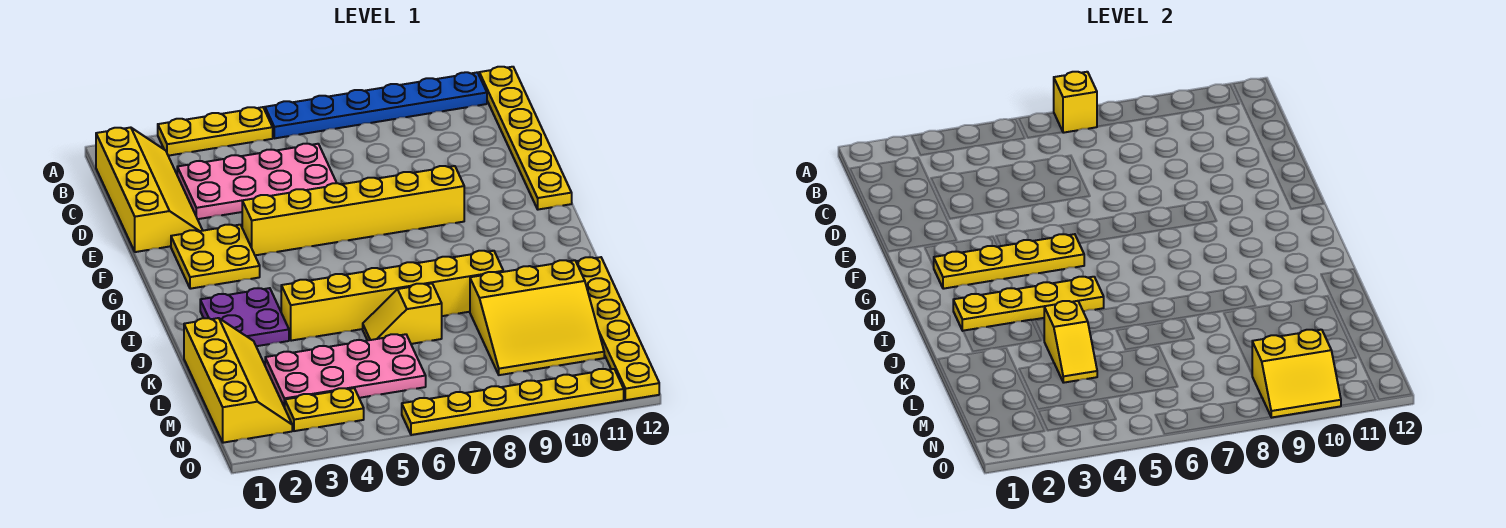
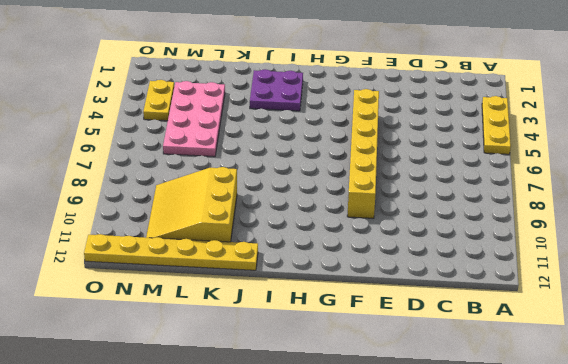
none -> blue 1x6 plate [265,72,487,138]
none -> yellow 1x6 plate [479,67,572,210]
none -> yellow 2x4 slope [96,127,203,252]

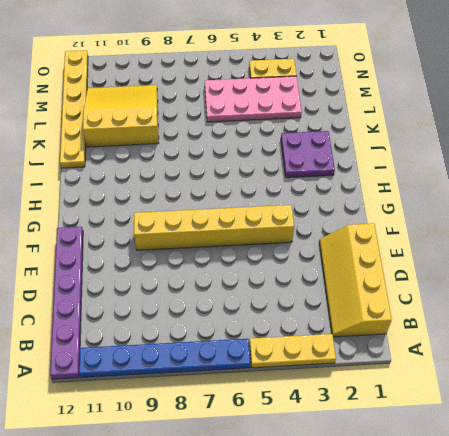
purple 1x6 plate [50,227,83,379] -> yellow 1x6 plate [479,67,572,210]
none -> pink 2x4 plate [177,144,336,219]
none -> yellow 2x2 plate [171,225,260,289]
none -> yellow 1x6 brick [281,251,503,341]

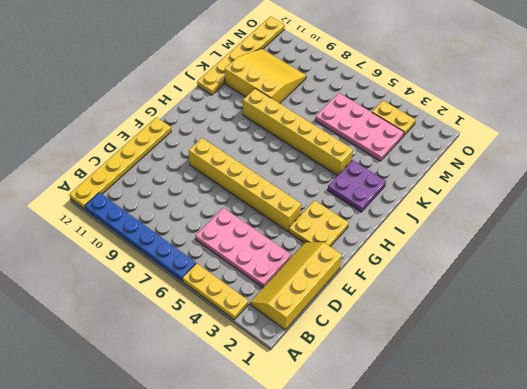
none -> yellow 2x4 slope [184,318,292,443]
none -> yellow 1x2 slope [363,284,442,344]
none -> yellow 1x6 plate [402,369,624,435]

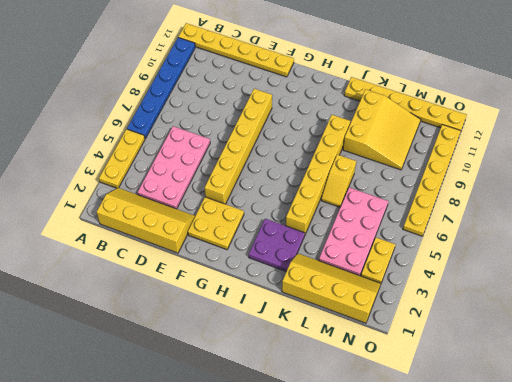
none -> yellow 1x1 brick [1054,72,1097,133]
none -> yellow 1x4 plate [933,234,1084,289]
none -> yellow 1x4 plate [953,277,1104,331]

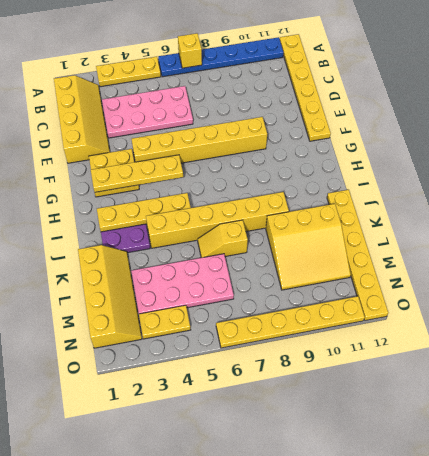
none -> yellow 1x2 slope [1044,301,1097,383]
none -> yellow 2x2 slope [1252,330,1341,418]

